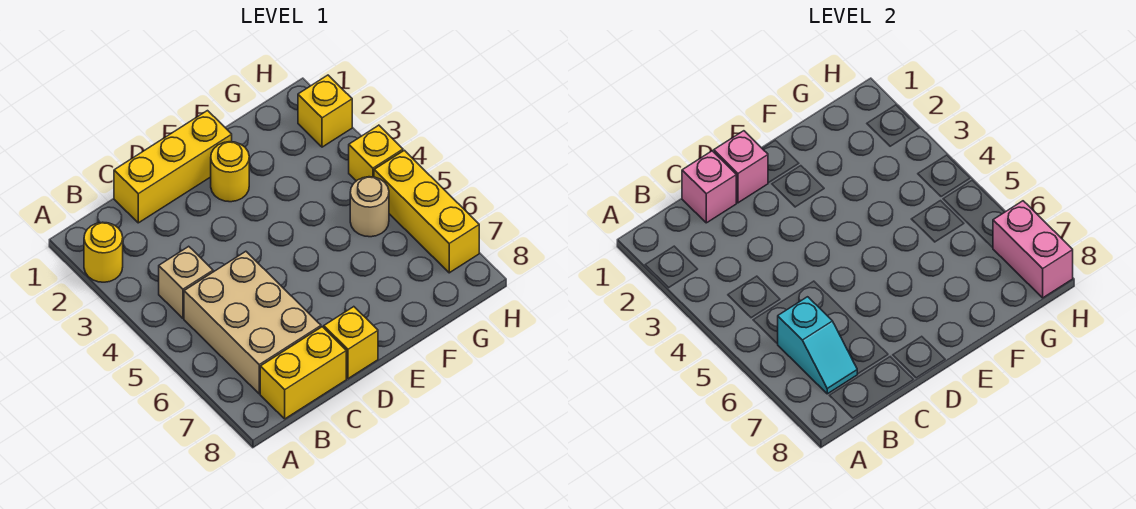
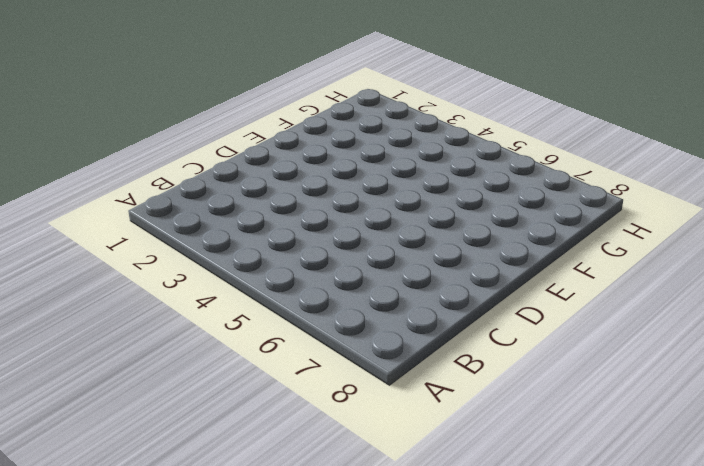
none -> yellow 1x1 round brick [84,222,123,282]
none -> tan 1x1 brick [159,246,213,318]
none -> tan 2x3 brick [184,251,321,394]

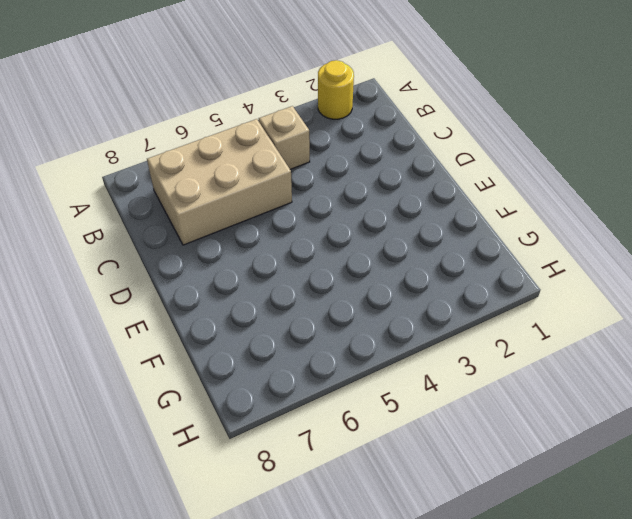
none -> yellow 1x2 brick [260,327,346,419]
none -> yellow 1x3 brick [114,111,232,223]
none -> yellow 1x1 brick [324,307,378,379]

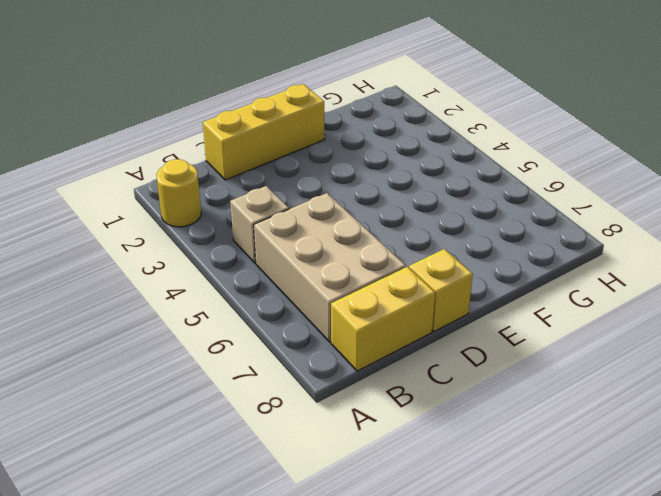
none -> yellow 1x1 round brick [211,142,249,202]
none -> tan 1x1 round brick [350,177,389,237]
none -> yellow 1x1 brick [298,75,352,147]

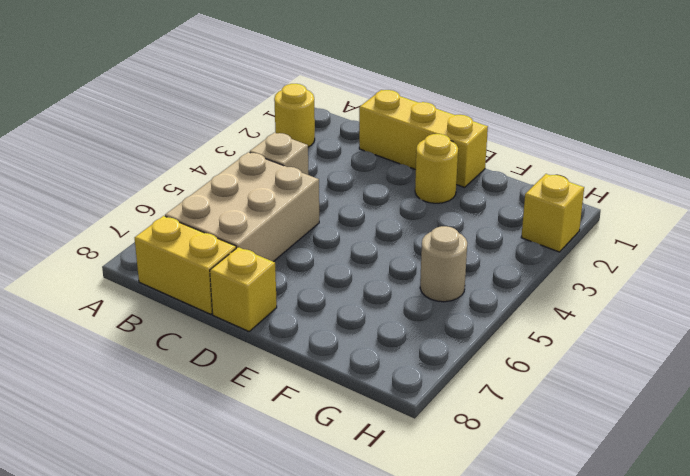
none -> yellow 1x1 brick [349,125,403,181]
none -> yellow 1x3 brick [374,150,479,273]
none -> cyan 1x2 slope [778,297,857,394]

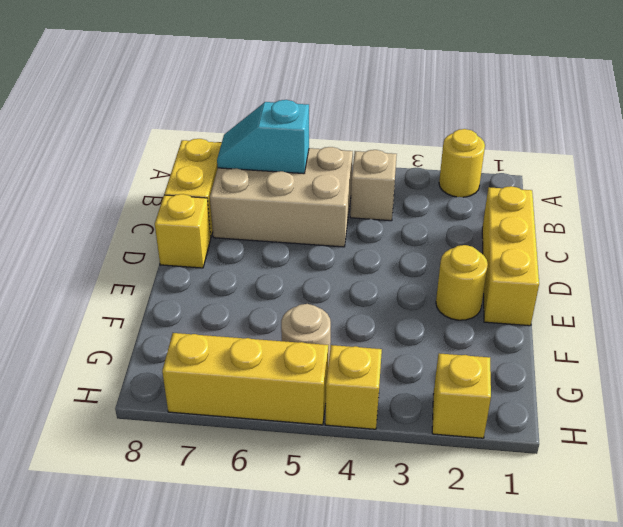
none -> pink 1x1 brick [682,151,736,223]
none -> pink 1x1 brick [714,131,768,203]
none -> pink 1x2 brick [993,201,1073,298]

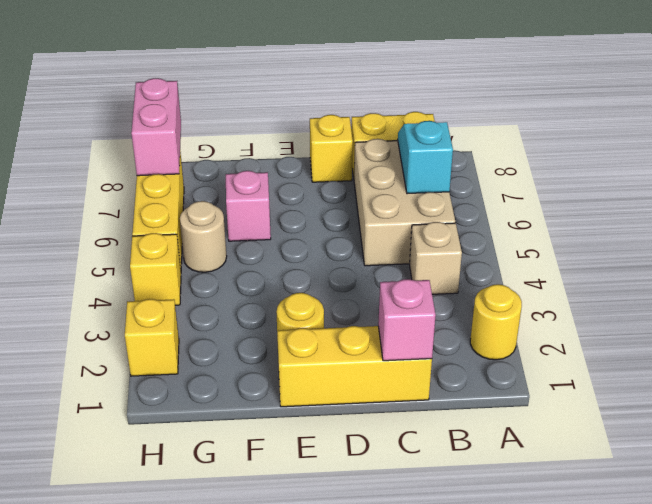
pink 1x1 brick [226,171,271,241] -> pink 1x1 brick moved to [714,131,768,203]

